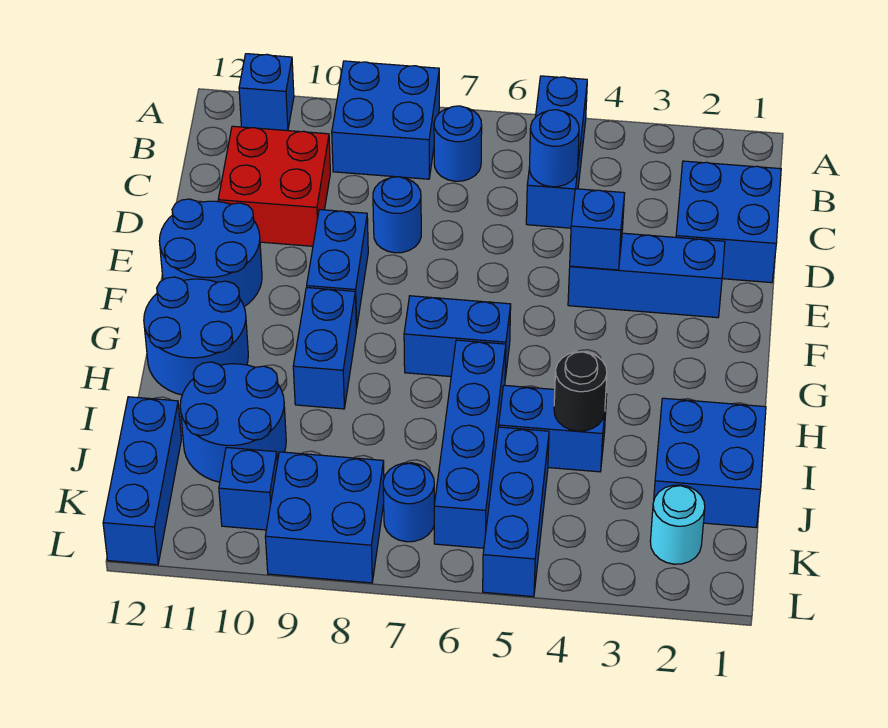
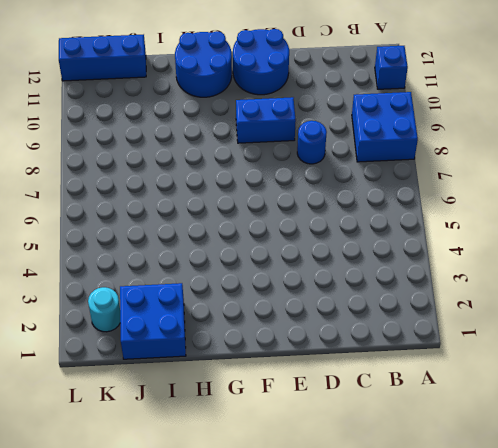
none -> blue 1x3 brick [526,76,587,228]
none -> blue 1x1 round brick [434,106,482,181]
none -> blue 2x2 brick [676,161,781,283]

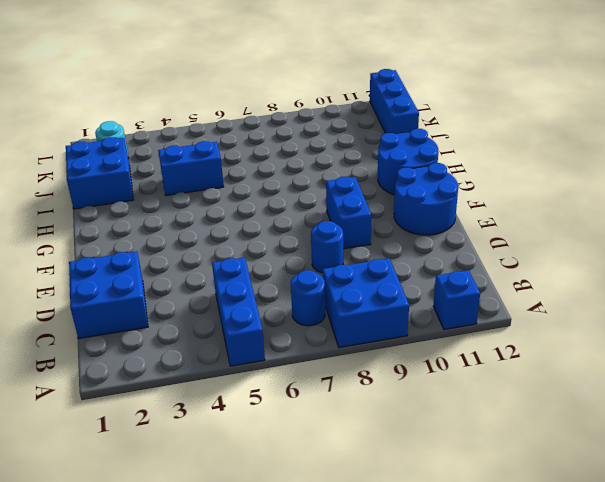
none -> red 2x2 brick [218,126,330,246]
none -> blue 1x3 brick [568,233,725,318]
none -> blue 1x2 brick [404,296,511,378]

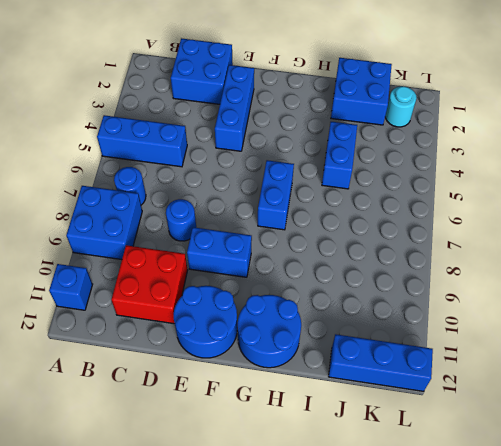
none -> blue 1x2 brick [293,288,356,409]
none -> blue 1x4 brick [434,340,506,548]
none -> blue 2x2 round brick [180,362,286,482]

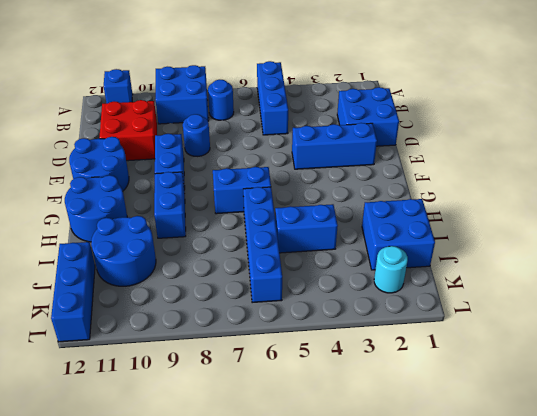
none -> blue 1x3 brick [483,427,549,597]
none -> blue 1x1 round brick [383,463,434,542]
none -> blue 2x2 brick [265,452,384,583]

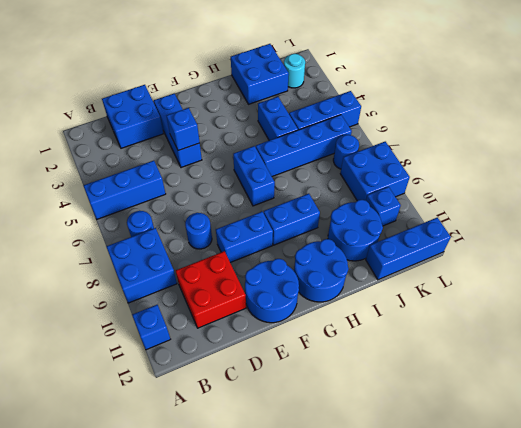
none -> blue 1x1 round brick [529,110,579,187]
none -> black 1x1 round brick [554,352,607,431]

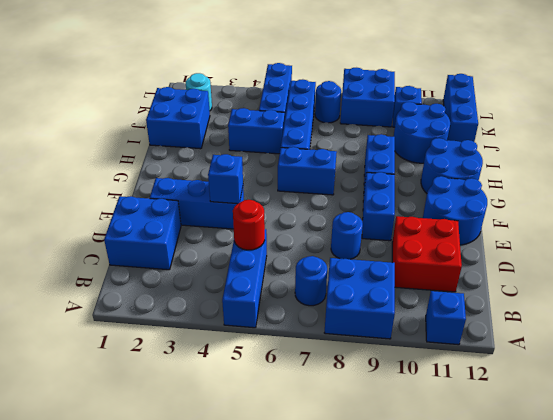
red 1x1 round brick [233,200,265,250] -> blue 1x1 round brick [529,110,579,187]
none -> black 1x1 round brick [554,352,607,431]

